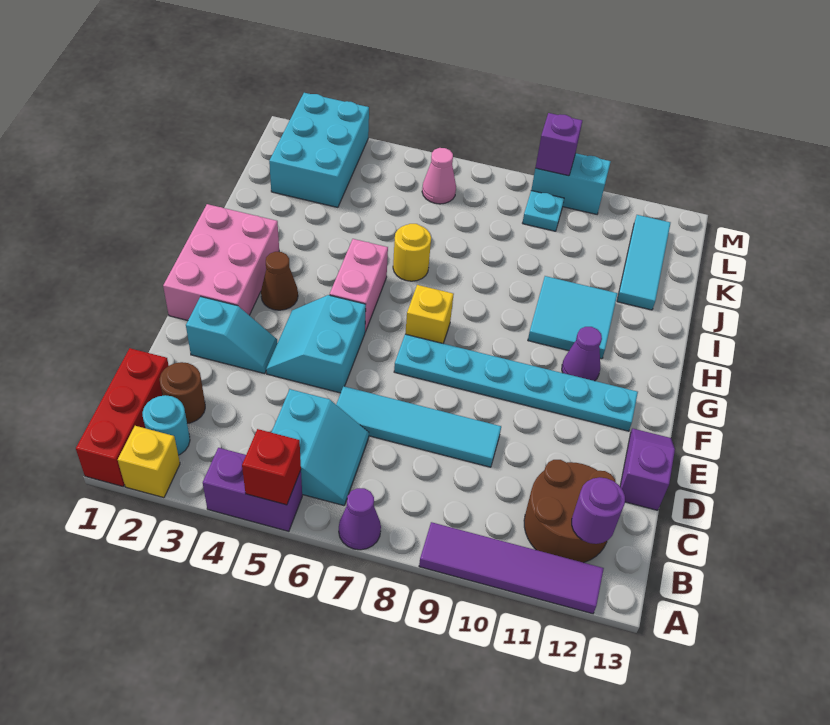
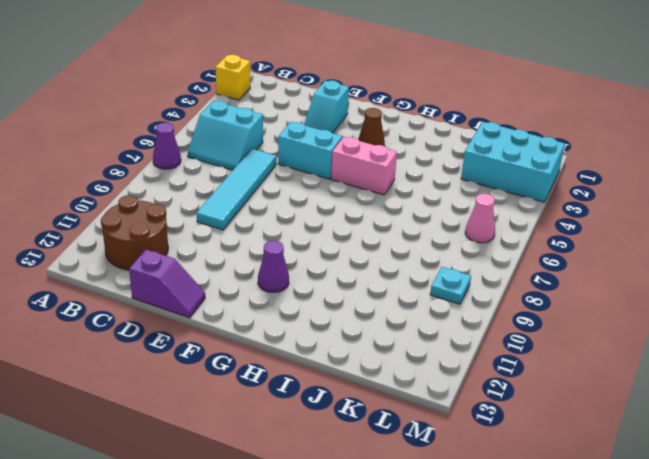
none -> red 1x3 brick [76,348,169,486]
none -> purple 1x2 brick [203,448,302,531]
none -> purple 1x4 tile [419,522,604,614]

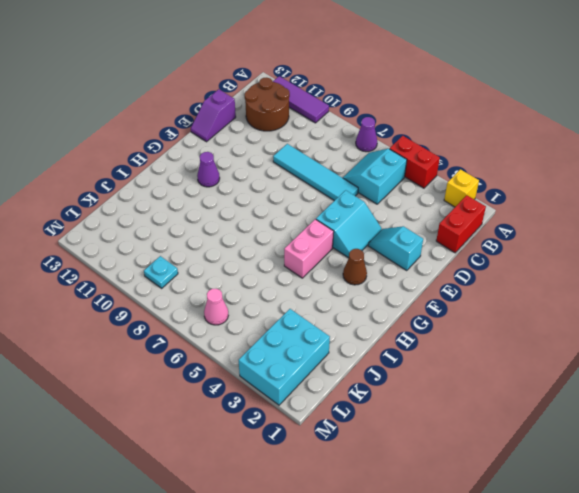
red 1x2 brick [390,136,440,188] -> purple 1x2 brick [203,448,302,531]
purple 1x3 tile [273,76,329,123] -> purple 1x4 tile [419,522,604,614]
red 1x2 brick [436,195,486,253] -> red 1x3 brick [76,348,169,486]
none -> cyan 1x1 round brick [143,395,190,455]
none -> brown 1x1 round brick [160,362,205,423]
none -> pink 2x3 brick [163,204,279,321]

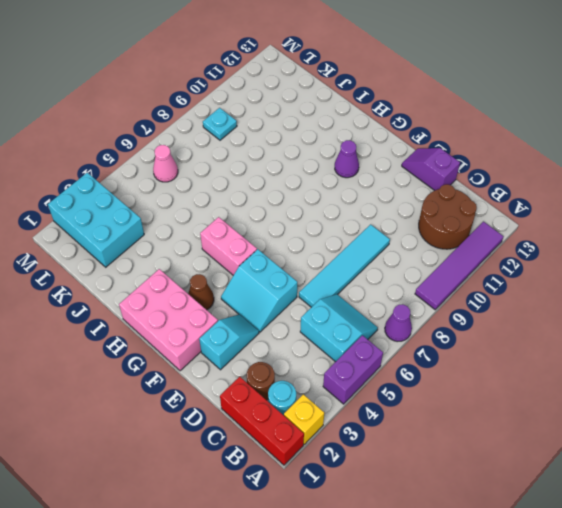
none -> cyan 1x6 plate [394,334,638,431]
none -> yellow 1x1 brick [405,285,454,343]
none -> cyan 2x2 tile [528,276,618,359]

